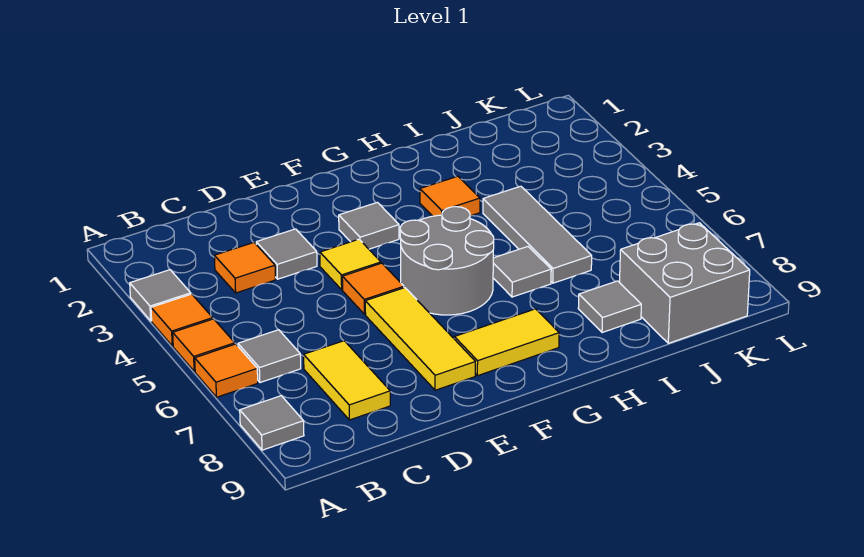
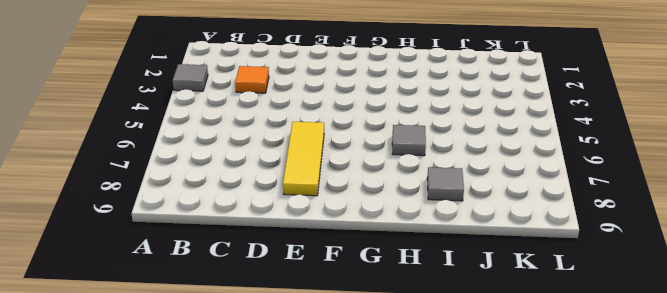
none -> orange 1x1 tile [151,294,213,346]
none -> orange 1x1 tile [173,319,235,371]
none -> orange 1x1 tile [195,344,258,397]

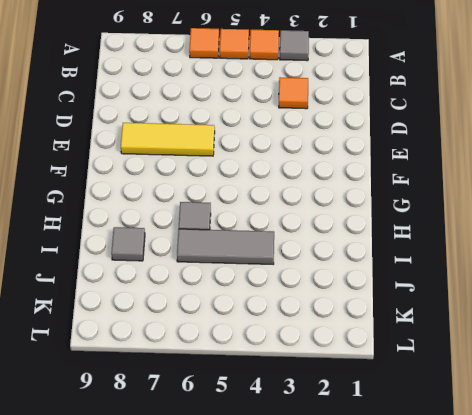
none -> grey 1x1 tile [240,396,304,450]
none -> grey 1x1 tile [238,330,301,383]
none -> yellow 1x2 tile [304,341,390,420]

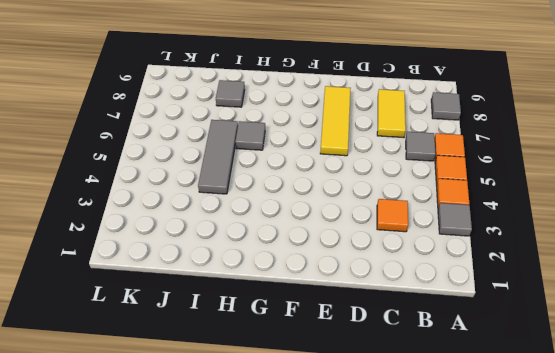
none -> grey 1x1 tile [256,229,317,279]
none -> yellow 1x1 tile [320,239,381,290]
none -> orange 1x1 tile [342,263,404,314]

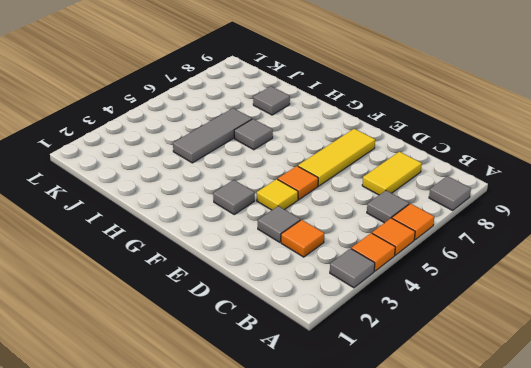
none -> grey 2x2 round brick [400,207,494,315]
none -> yellow 1x2 tile [454,309,559,376]
none -> orange 1x1 tile [420,176,480,216]

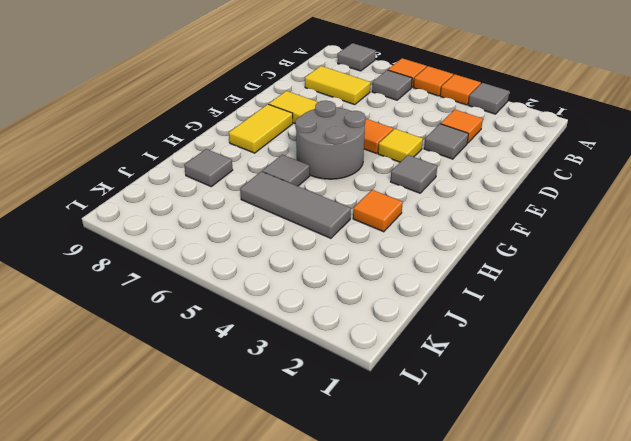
none -> grey 2x2 brick [619,223,750,343]

